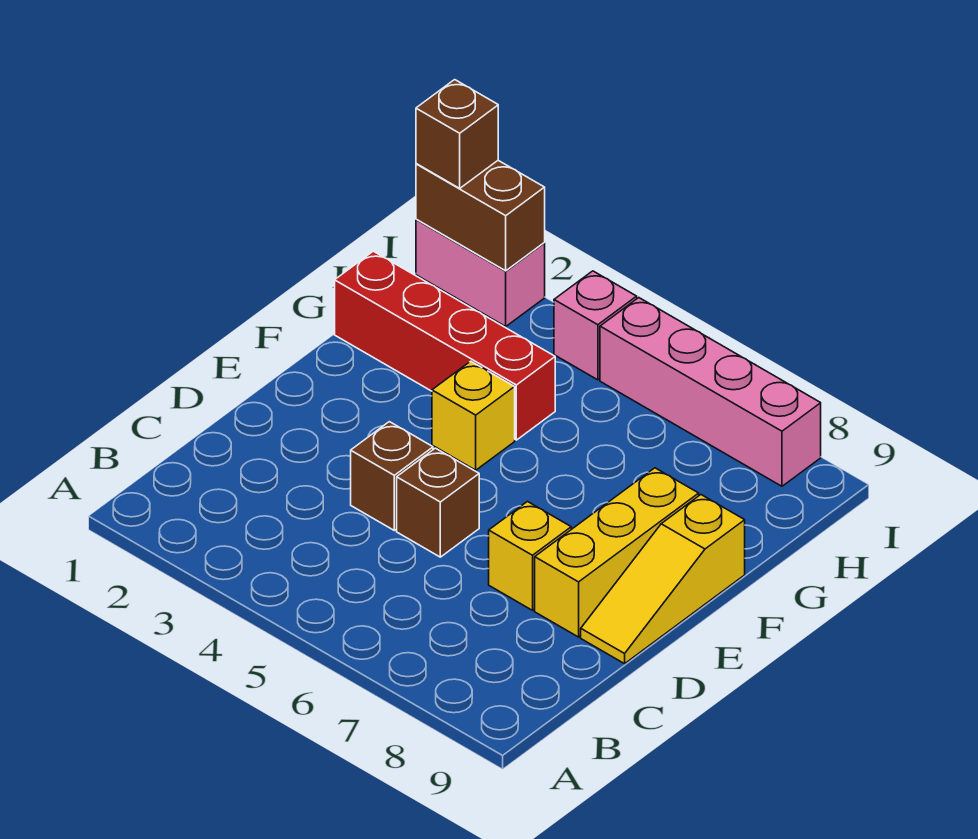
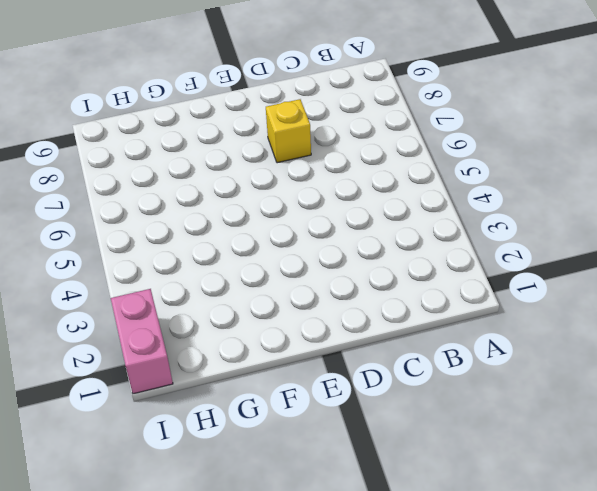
none -> brown 1x1 brick [351,422,433,530]
none -> brown 1x1 brick [397,448,479,557]
none -> yellow 1x3 brick [535,468,699,637]

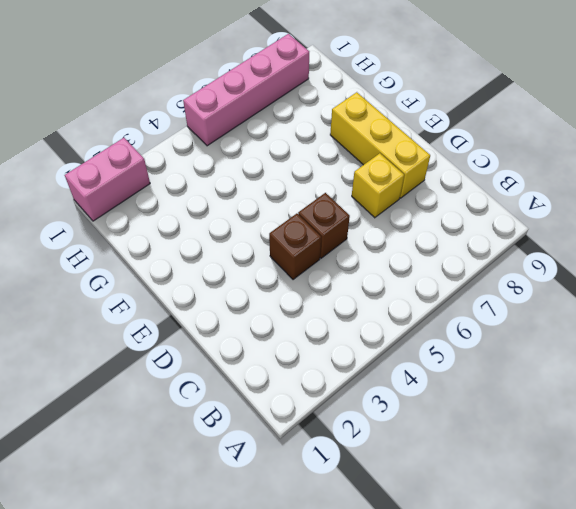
none -> yellow 1x3 slope [581,495,745,664]
none -> yellow 1x1 brick [432,361,515,470]
none -> red 1x4 brick [335,251,555,440]

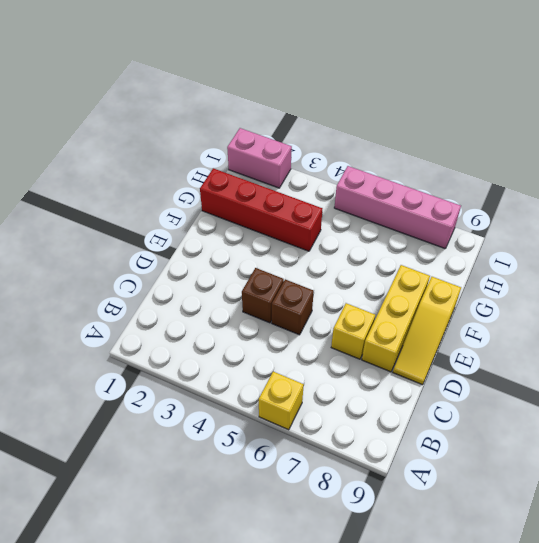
yellow 1x1 brick [259,372,304,430] -> yellow 1x1 brick moved to [432,361,515,470]
none -> pink 1x1 brick [554,271,637,380]
none -> brown 1x2 brick [416,161,545,271]
none -> brown 1x1 brick [416,80,498,188]

